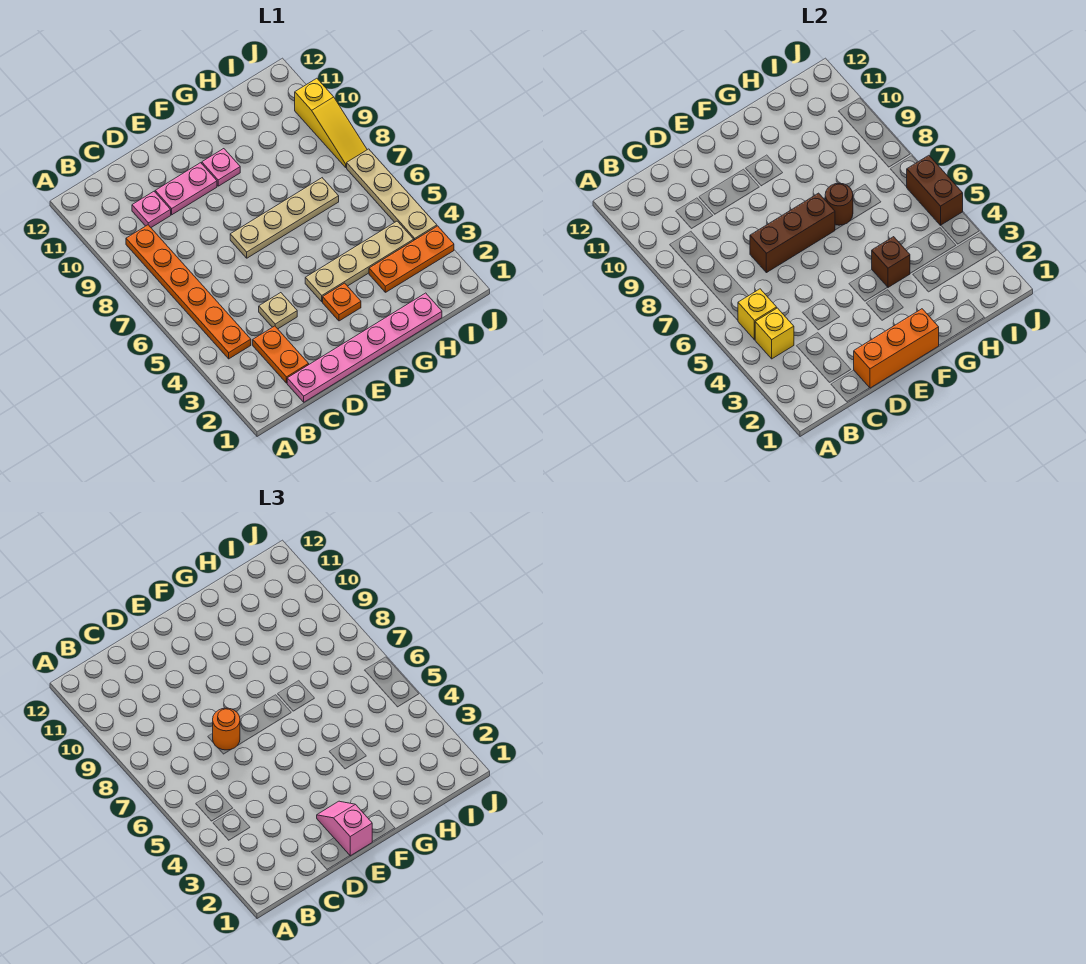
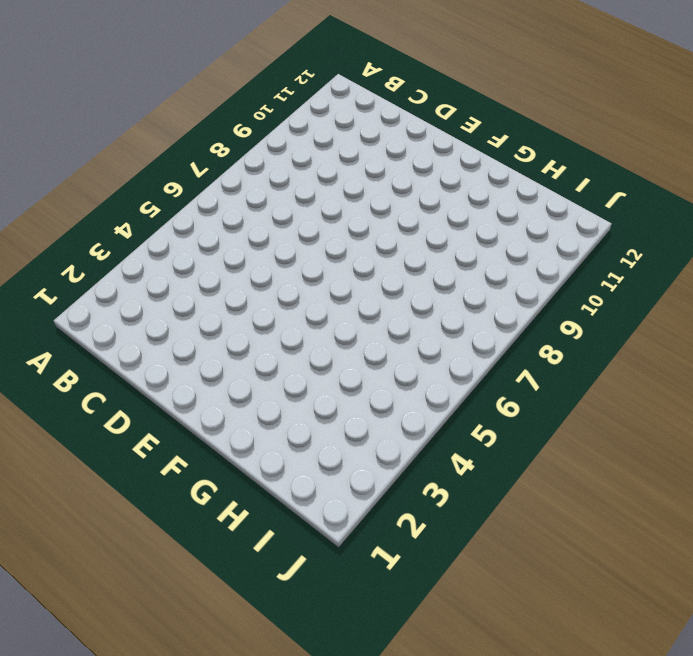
none -> orange 1x6 plate [126,225,251,359]
none -> pink 1x6 plate [287,293,442,402]
none -> orange 1x2 plate [253,326,309,383]

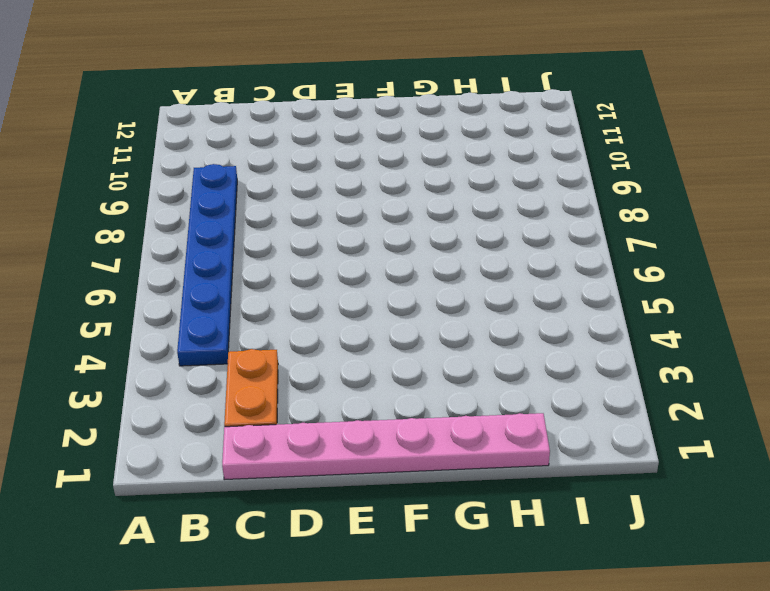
blue 1x6 plate [177,164,237,366] -> orange 1x6 plate [126,225,251,359]
none -> pink 1x1 plate [132,192,171,227]
none -> tan 1x1 plate [259,293,297,329]
none -> pink 1x2 plate [155,163,217,215]

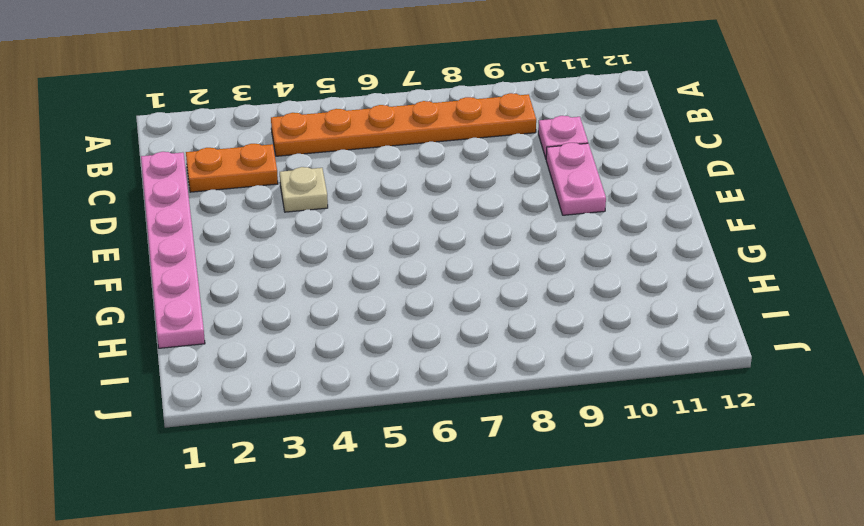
none -> tan 1x4 plate [230,178,339,258]
none -> orange 1x1 plate [323,283,361,321]
none -> tan 1x4 plate [305,221,414,302]

